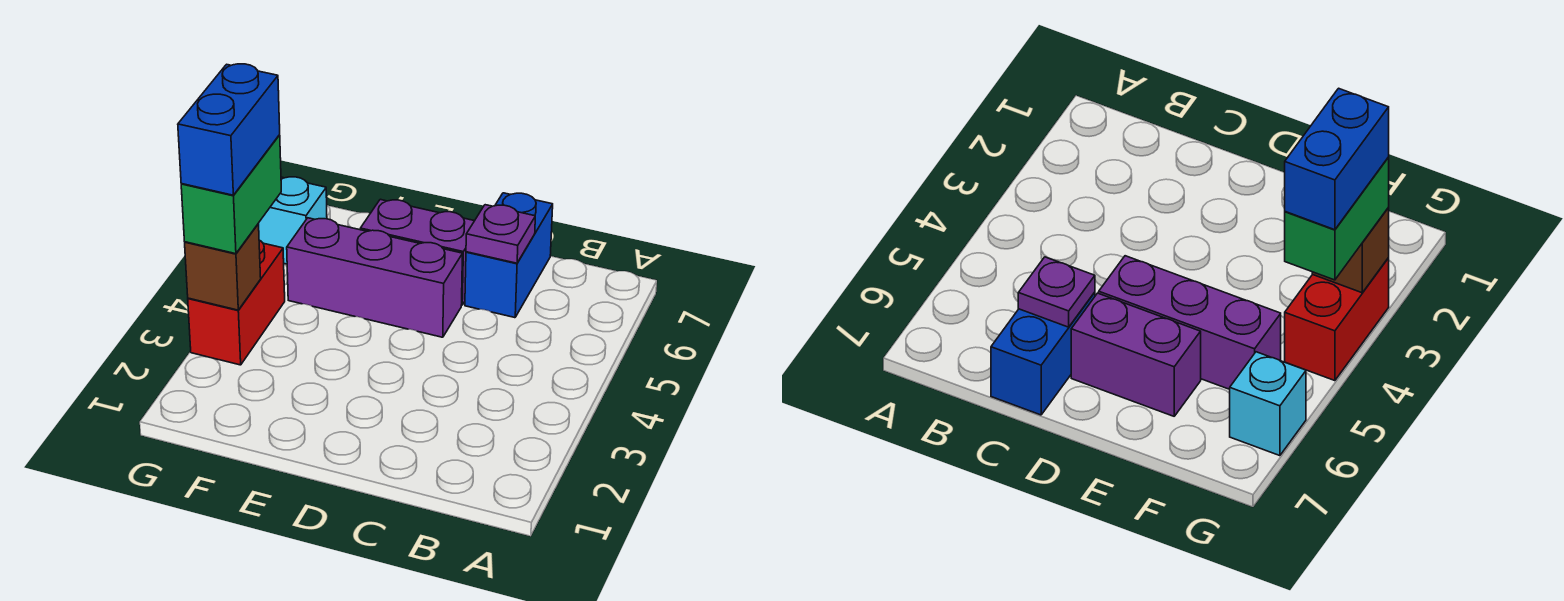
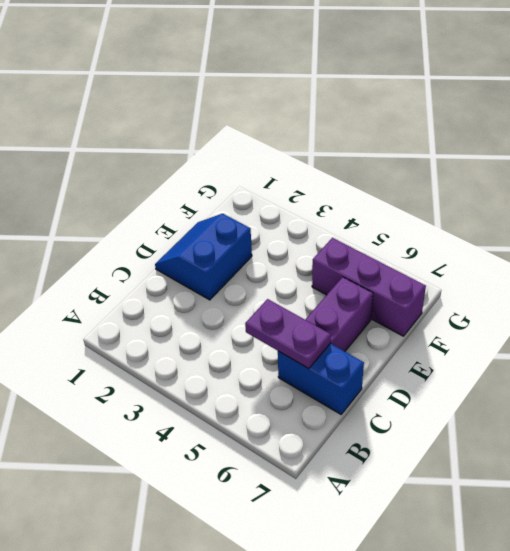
purple 1x2 plate [245,299,331,369] -> purple 1x1 plate [466,205,535,263]
blue 2x2 slope [155,214,252,300] -> none
purple 1x3 brick [312,238,426,336] -> purple 1x3 brick turned to [287,218,462,337]
none -> red 1x2 brick [188,240,285,365]
none -> cyan 1x1 brick [258,177,327,264]

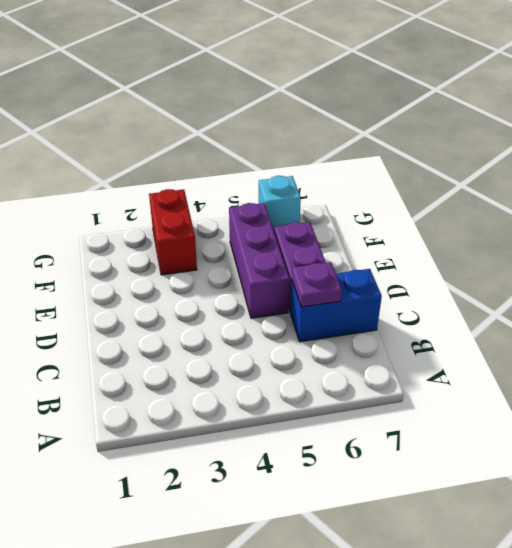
red 1x2 brick [149,189,197,275] -> red 1x2 brick turned to [188,240,285,365]
none -> brown 1x1 brick [185,224,261,310]
none -> green 1x2 brick [181,135,281,254]

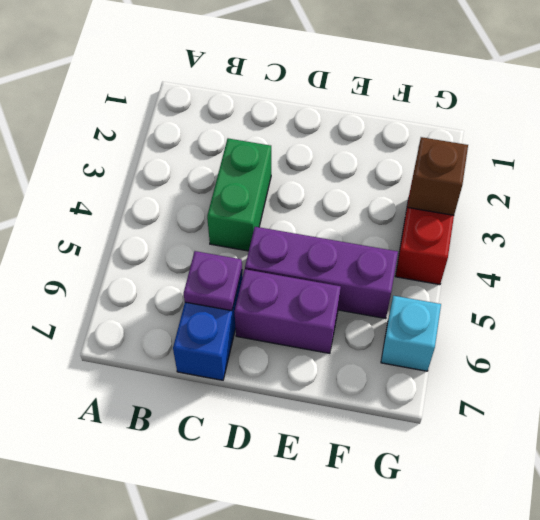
green 1x2 brick [207,138,271,251] -> green 1x2 brick moved to [181,135,281,254]
none -> blue 1x2 brick [178,64,280,195]

